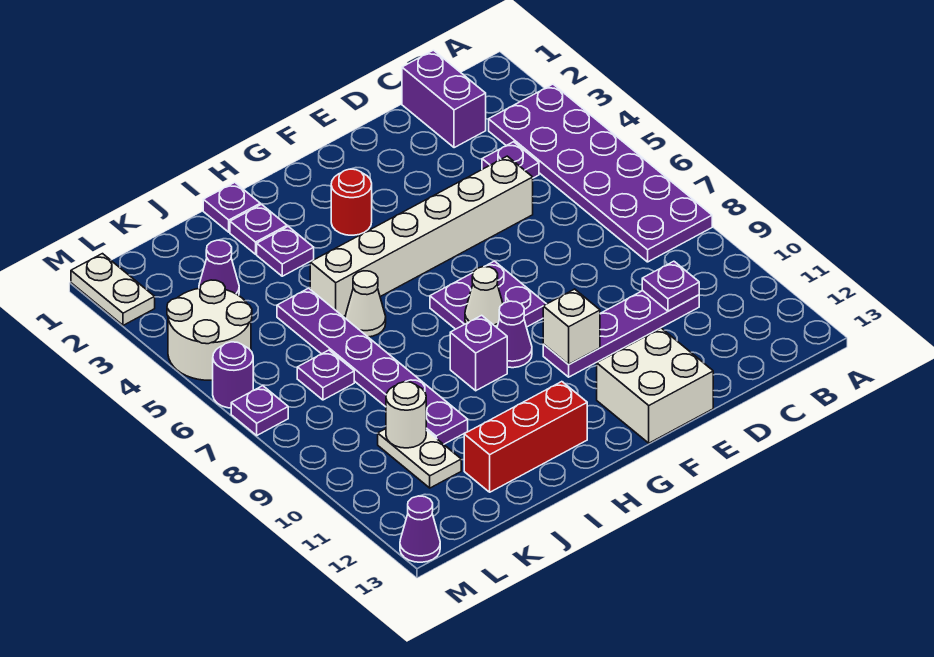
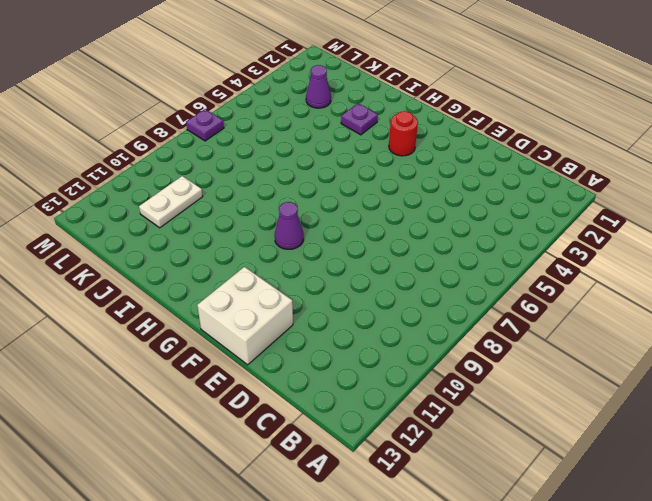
none -> purple 2x6 plate [489,84,712,262]
none -> purple 1x2 brick [402,50,486,148]
none -> purple 1x1 plate [482,142,539,178]

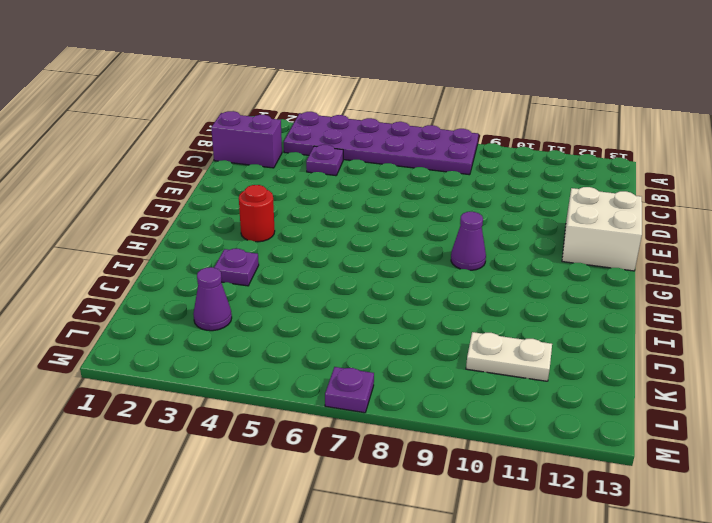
none -> purple 1x4 plate [543,291,699,377]
none -> white 1x6 brick [310,156,533,316]
none -> purple 2x2 plate [430,261,546,329]

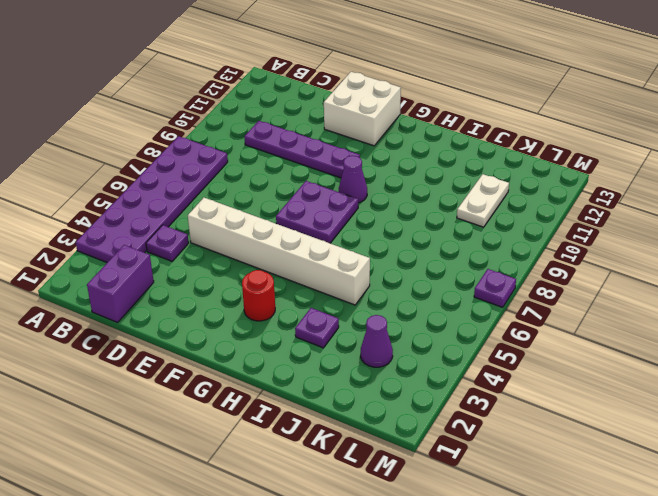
none -> purple 1x1 brick [450,315,507,391]
none -> red 1x3 brick [464,382,587,492]
none -> purple 1x1 plate [203,182,260,232]

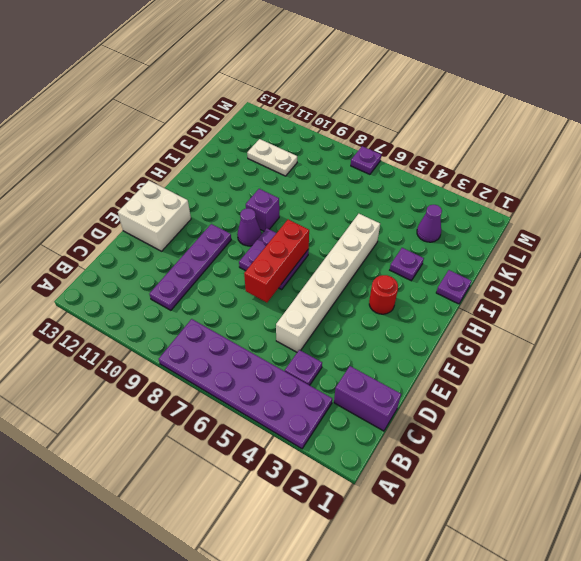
red 1x3 brick [244,220,309,302] -> red 1x3 brick moved to [464,382,587,492]
none -> purple 1x1 plate [230,204,287,254]
none -> white 1x1 cone [345,271,386,337]
none -> purple 1x6 plate [277,288,468,444]

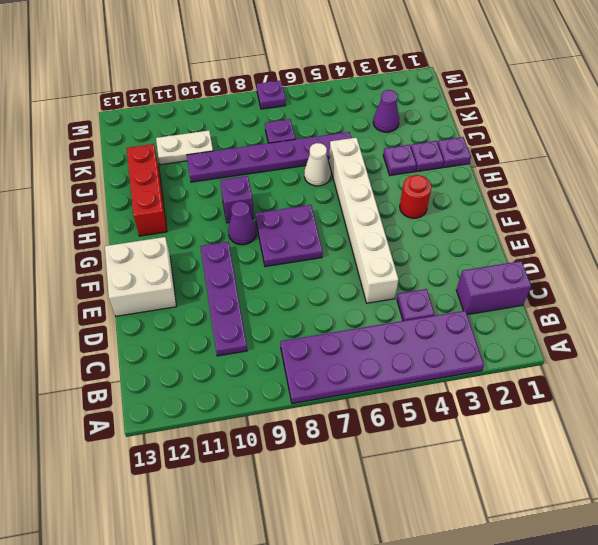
none -> white 2x2 round brick [167,280,252,380]
none -> white 1x2 plate [71,254,155,325]
none -> purple 1x1 round brick [213,342,253,408]

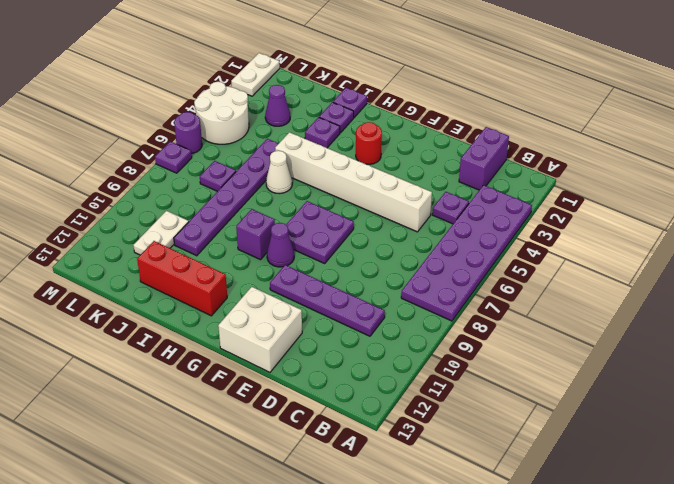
none -> purple 1x1 cone [400,496,440,562]
none -> purple 1x1 plate [642,261,699,311]
none -> white 1x1 brick [543,289,600,365]

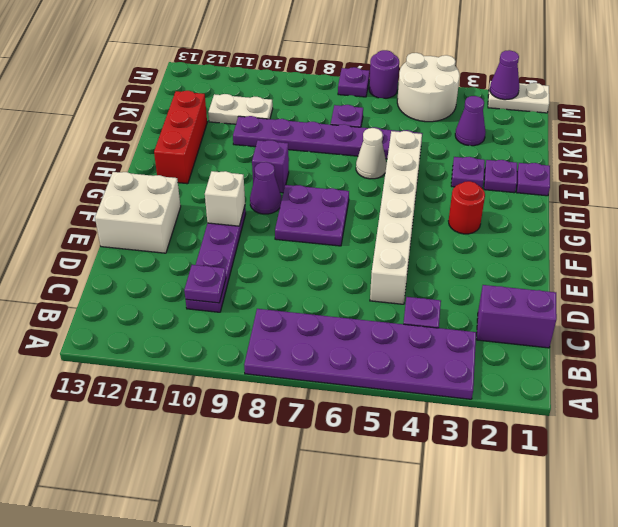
purple 1x1 cone [490,50,519,100] -> purple 1x1 cone moved to [400,496,440,562]
none -> white 1x1 cone [465,267,503,327]
none -> white 1x1 round brick [386,382,426,448]

